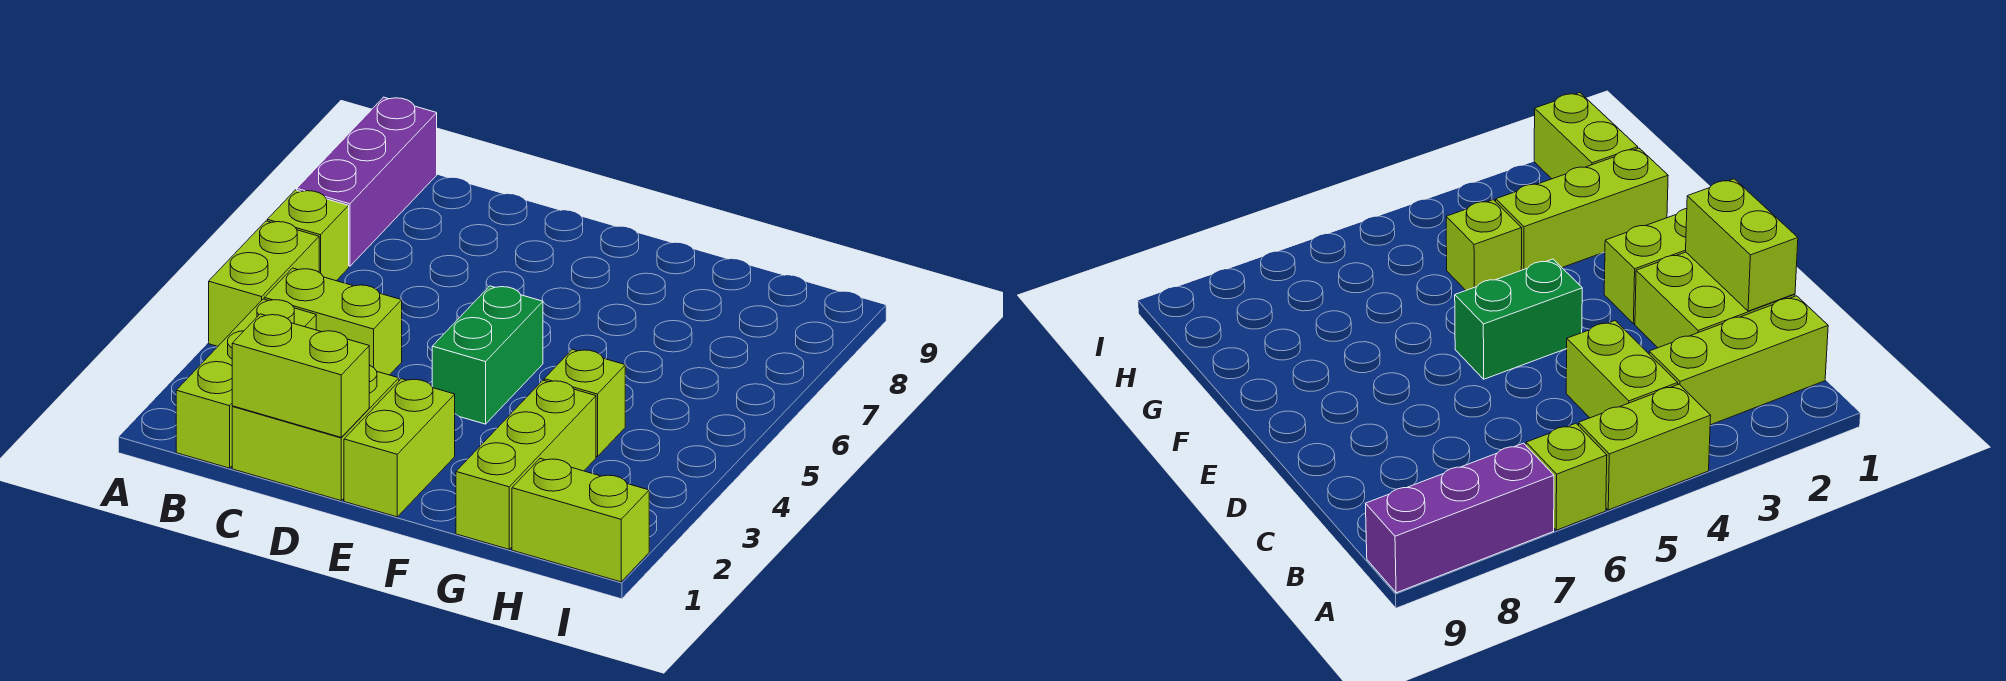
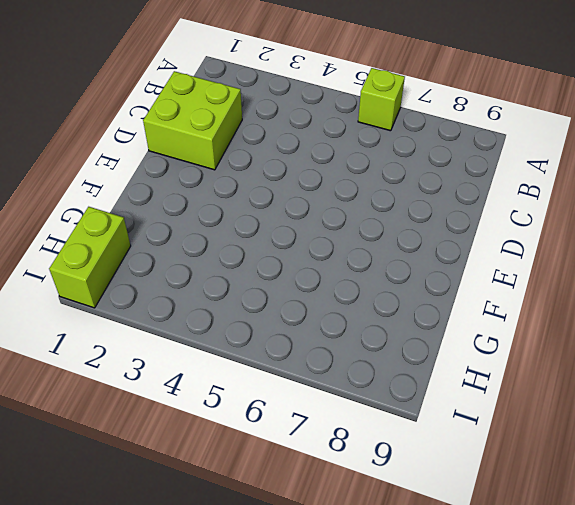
none -> lime 1x2 brick [209,221,319,346]
none -> purple 1x3 brick [297,97,437,266]
none -> lime 1x3 brick [176,299,316,468]

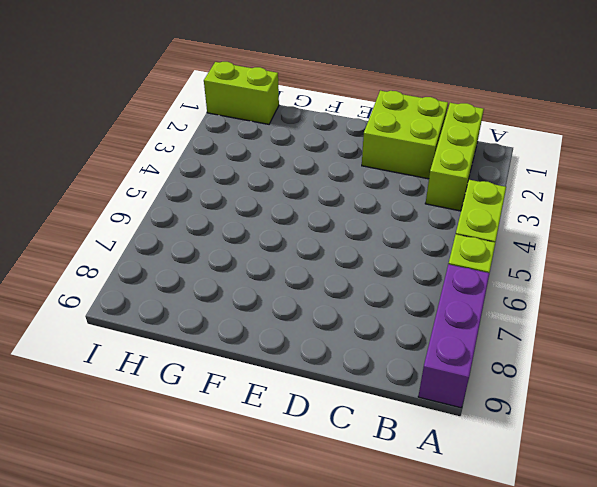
none -> lime 1x2 brick [264,268,402,375]
none -> lime 1x2 brick [344,379,455,517]
none -> green 1x2 brick [432,286,543,424]

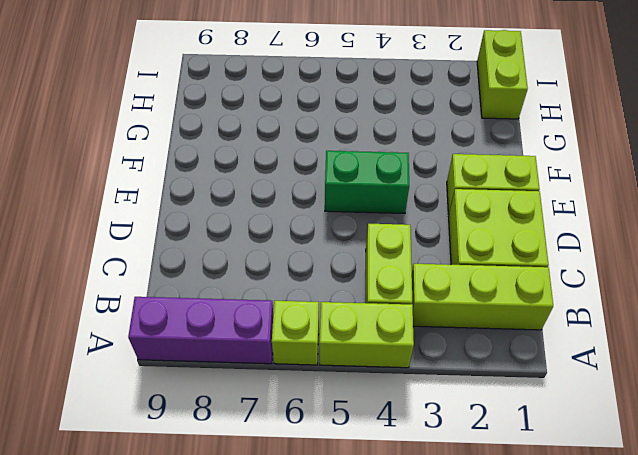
none -> lime 1x3 brick [456,380,596,549]
none -> lime 1x1 brick [544,349,625,457]
none -> lime 1x2 brick [232,314,369,438]

